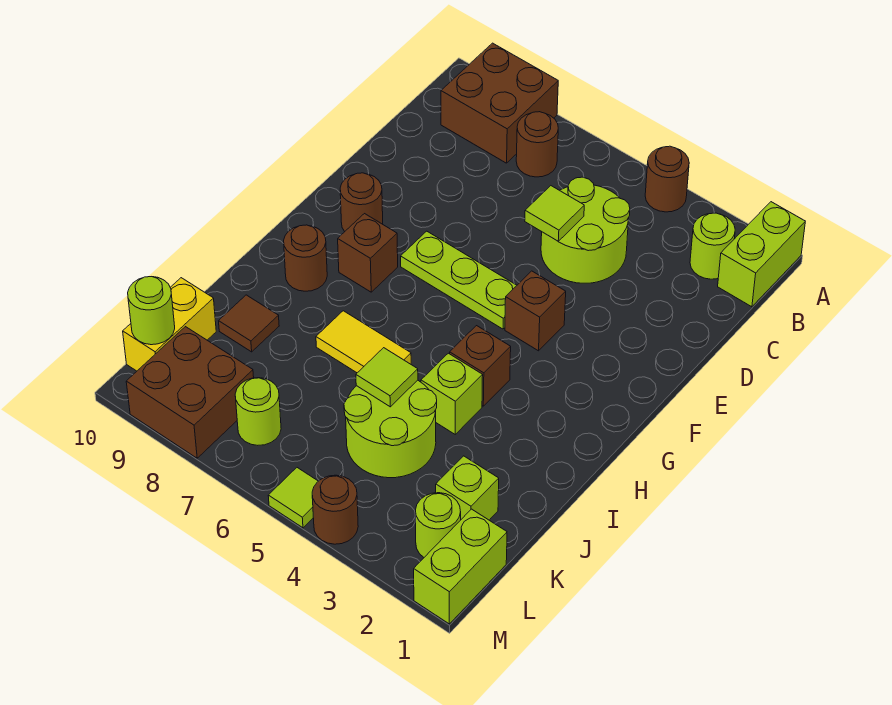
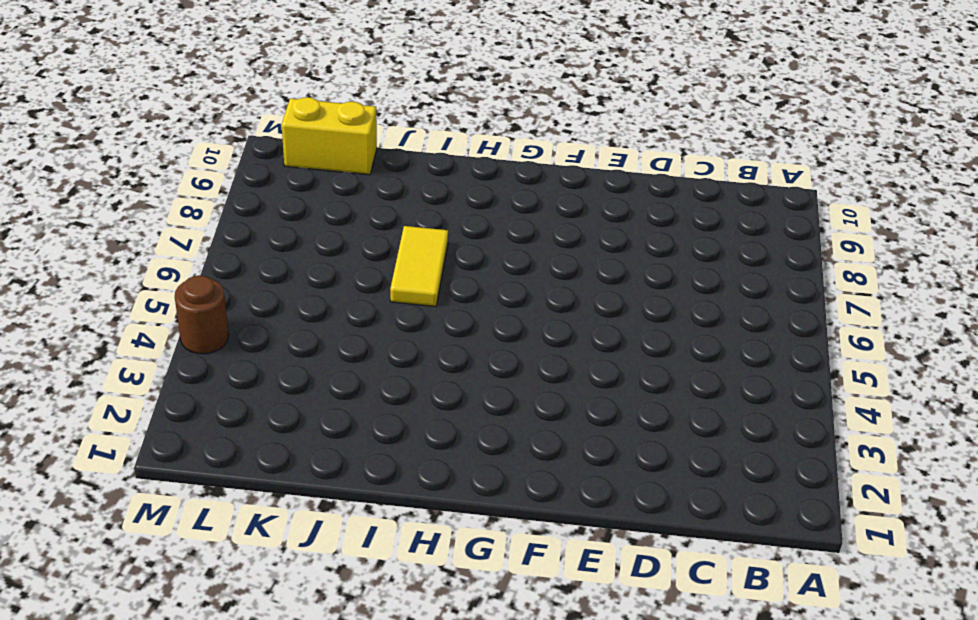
none -> lime 1x2 brick [718,202,805,307]
none -> brown 1x1 round brick [645,146,689,212]
none -> brown 2x2 brick [441,43,558,163]

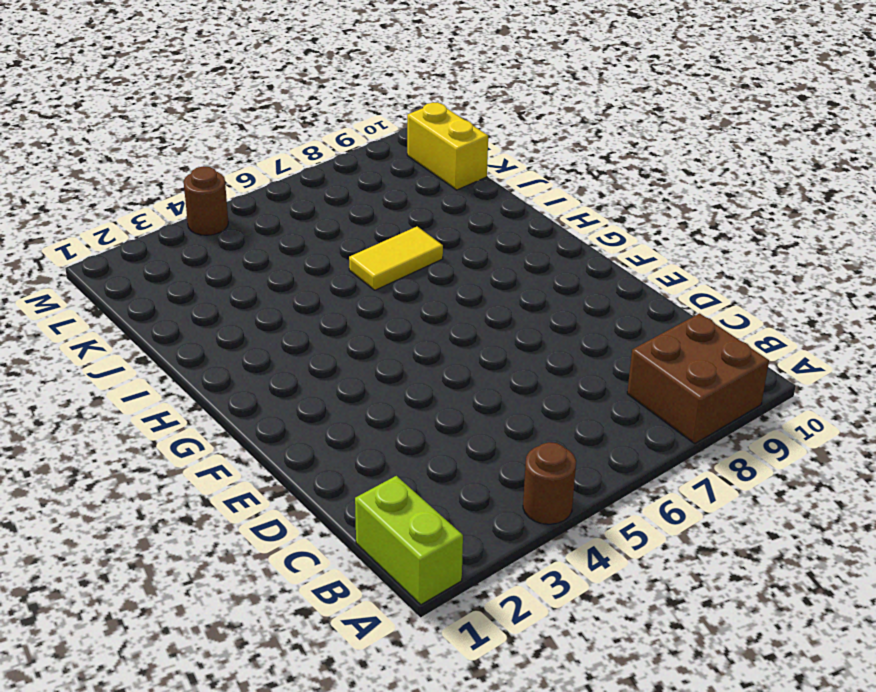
none -> lime 1x1 round brick [690,213,735,279]
none -> brown 1x1 round brick [516,112,558,177]
none -> lime 2x2 round brick [541,177,630,283]

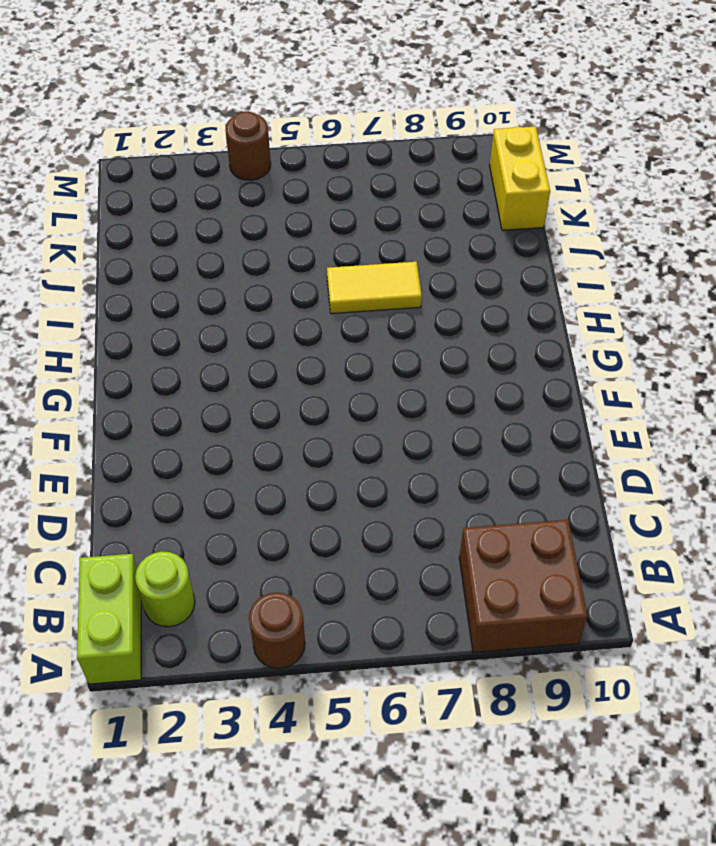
none -> brown 1x1 round brick [516,112,558,177]
none -> lime 2x2 round brick [541,177,630,283]
none -> brown 1x1 brick [505,271,566,351]

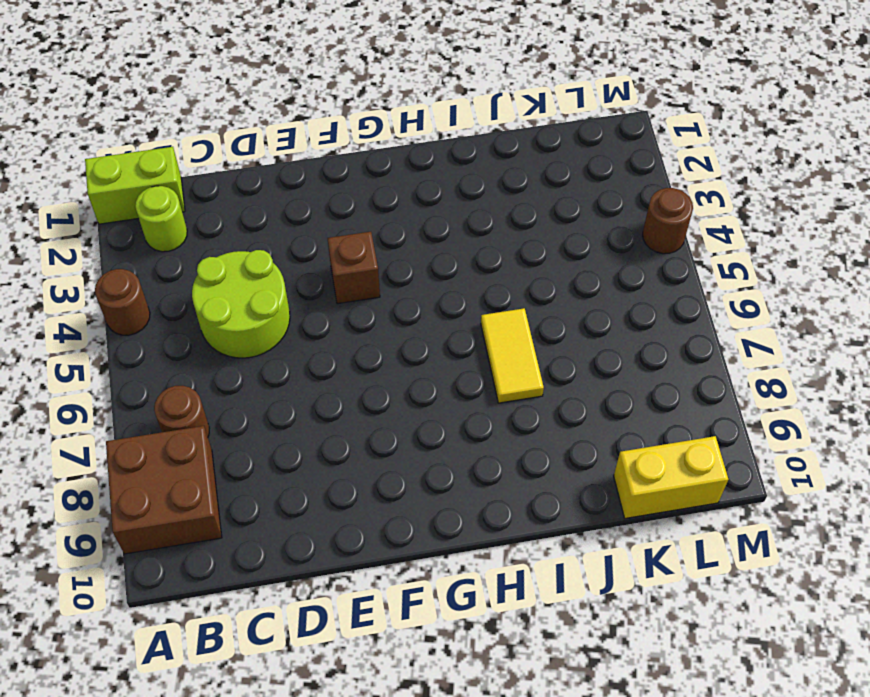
none -> lime 1x3 plate [401,231,517,329]
none -> brown 1x1 round brick [340,173,383,232]
none -> brown 1x1 brick [338,214,398,292]

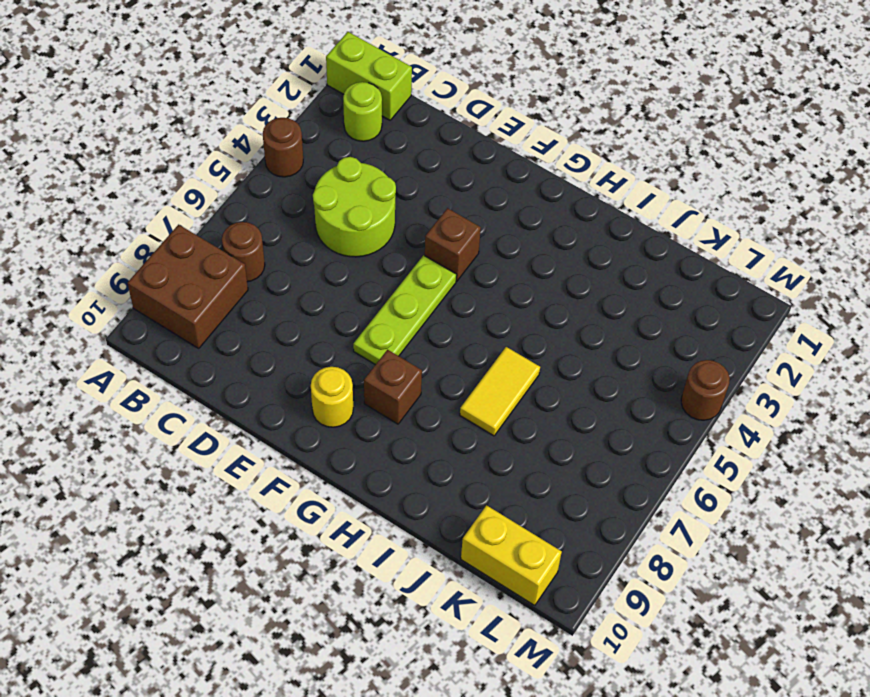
yellow 1x1 round brick [311,367,353,427] -> brown 1x1 round brick [340,173,383,232]
none -> brown 1x1 brick [450,326,511,406]
none -> brown 1x1 round brick [284,225,327,291]
none -> lime 1x1 brick [421,353,483,434]

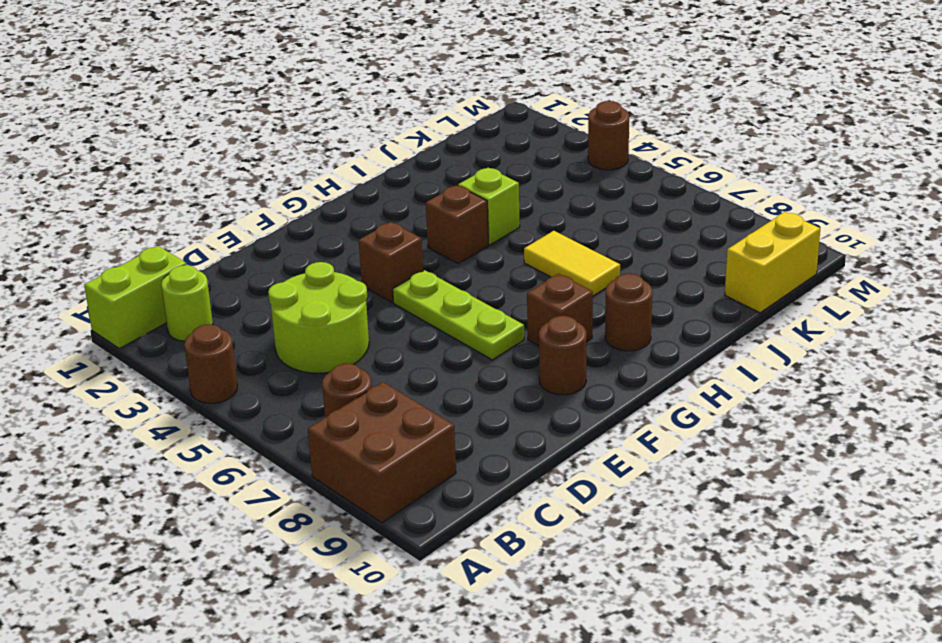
none -> lime 2x2 round brick [344,380,437,478]
none -> brown 1x1 tile [219,295,279,352]
none -> lime 1x1 brick [436,456,499,520]

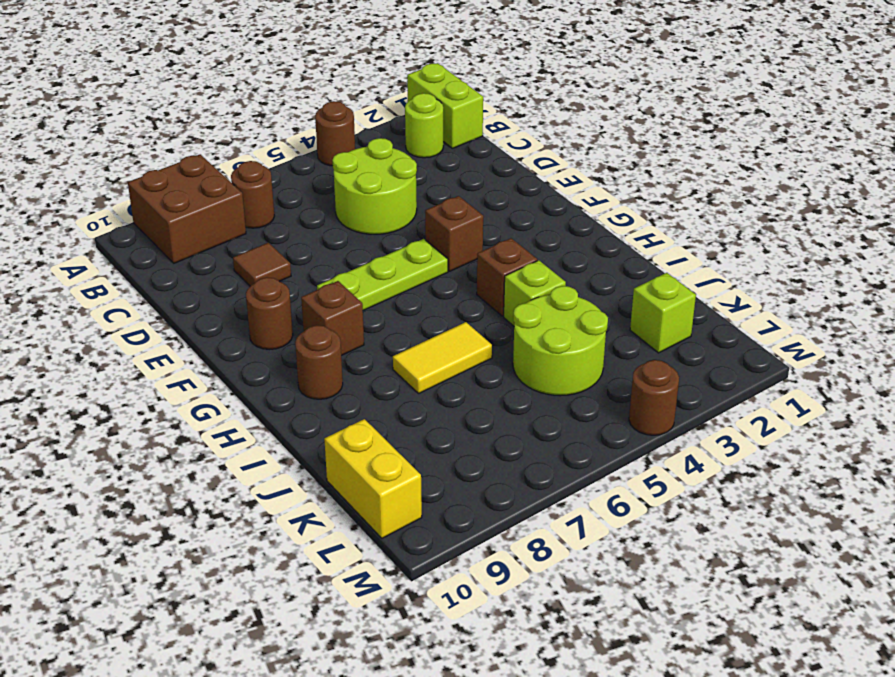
brown 1x1 tile [233,243,291,286] -> brown 1x1 tile moved to [219,295,279,352]
none -> lime 1x2 brick [414,509,507,624]
none -> lime 1x1 round brick [415,493,461,557]
none -> lime 1x1 round brick [235,378,281,445]

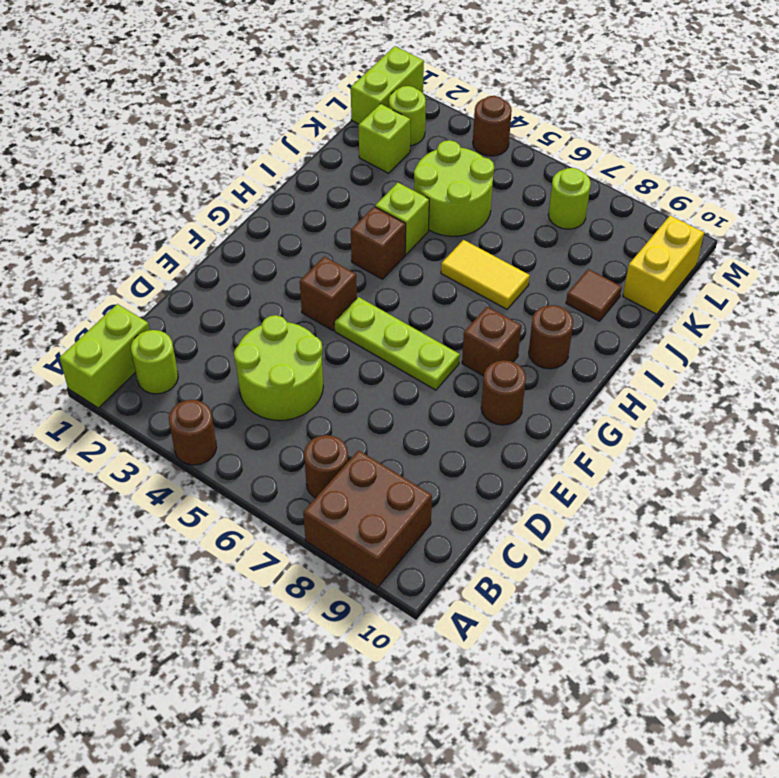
none -> brown 2x2 brick [126,327,254,458]
none -> lime 1x1 tile [268,468,318,528]
none -> lime 1x1 tile [525,186,584,241]

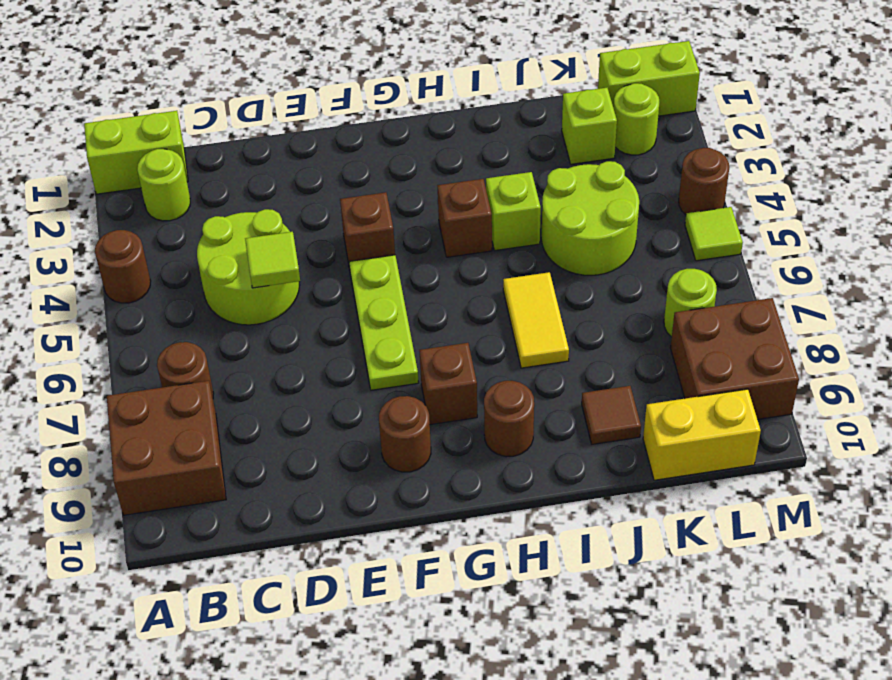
none -> lime 1x1 tile [356,348,418,407]
none -> lime 1x1 round brick [128,277,175,345]

